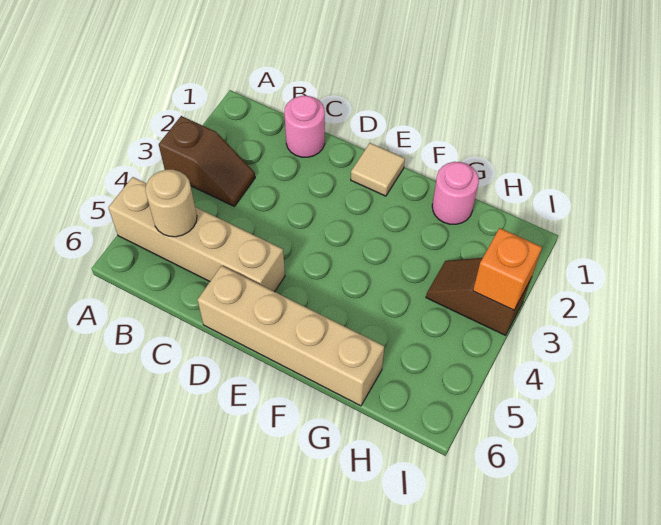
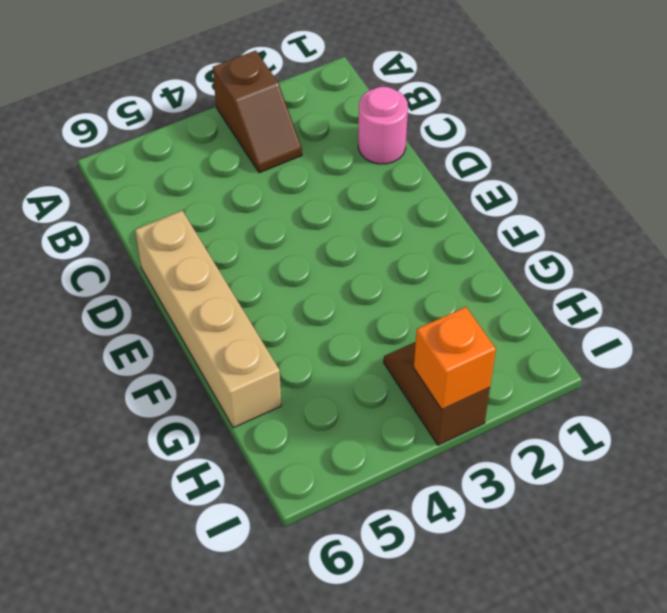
none -> tan 1x4 brick [108,177,285,292]
none -> tan 1x1 tile [351,143,405,196]

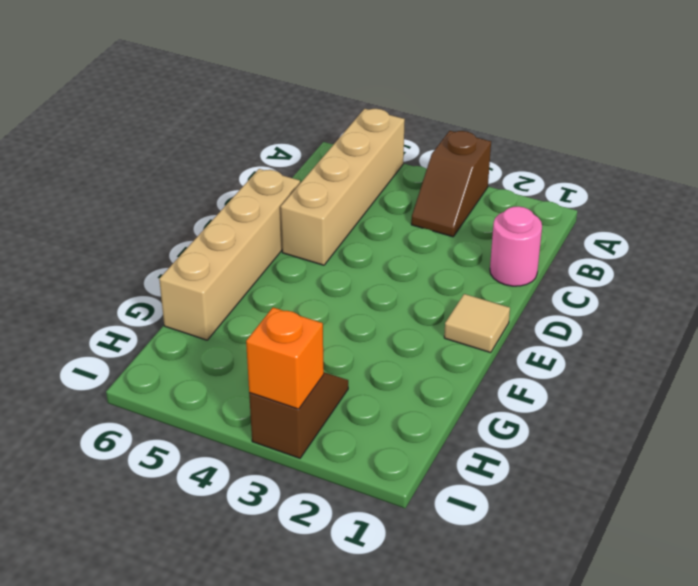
none -> pink 1x1 round brick [432,162,479,224]
none -> tan 1x1 round brick [145,170,197,237]

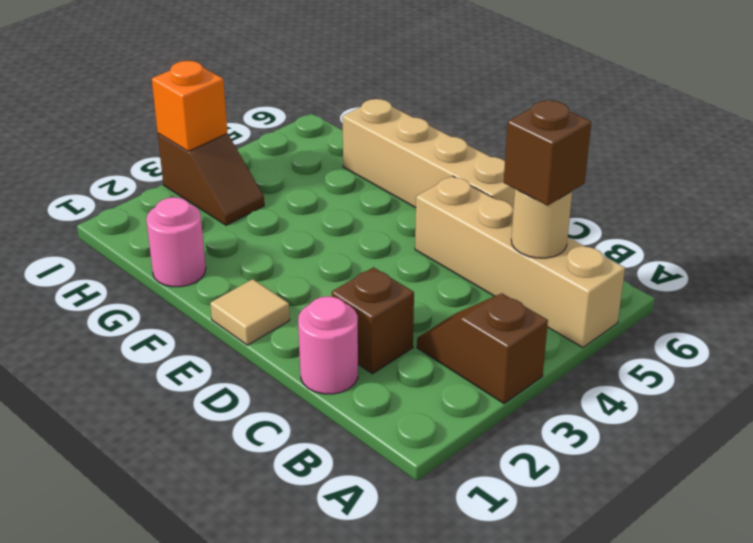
brown 1x1 brick [504,100,591,206] -> none
brown 1x1 brick [332,267,414,374] -> none

